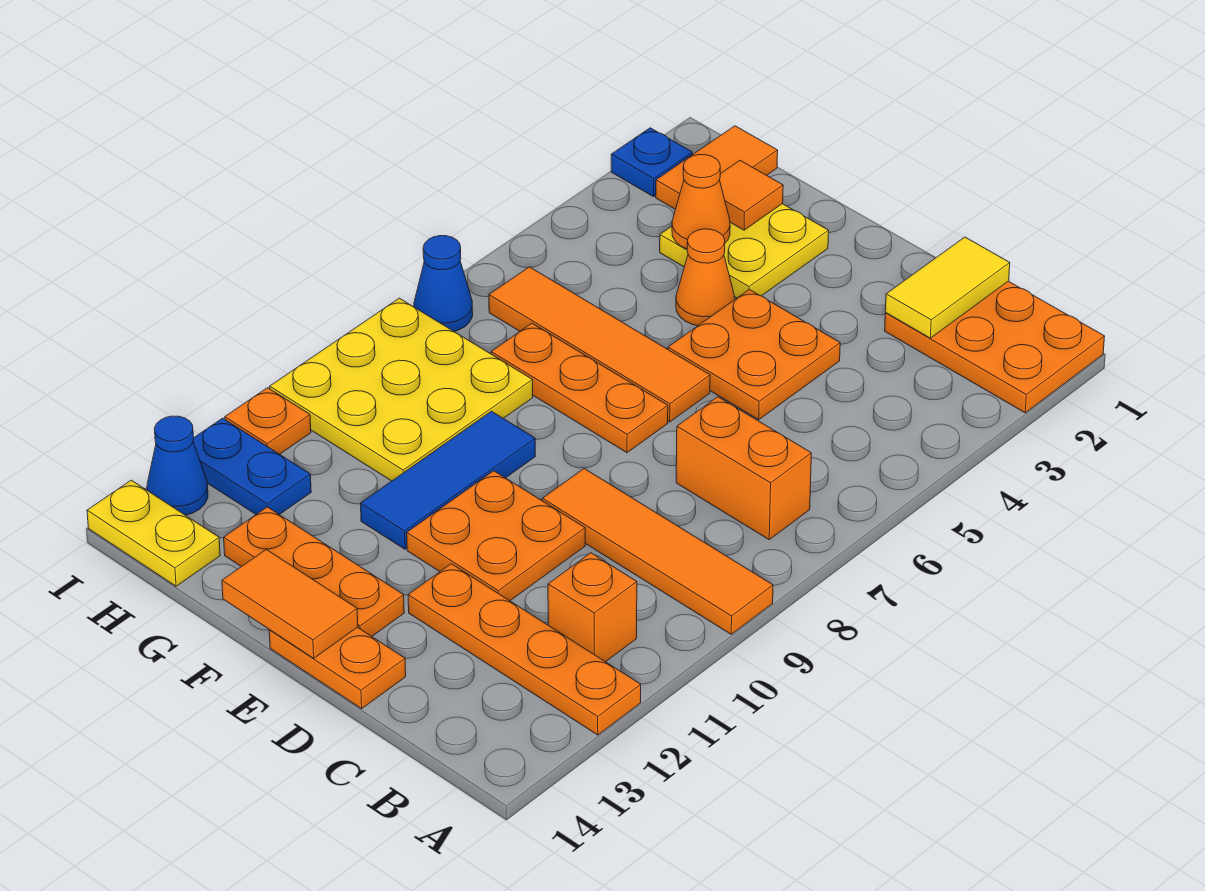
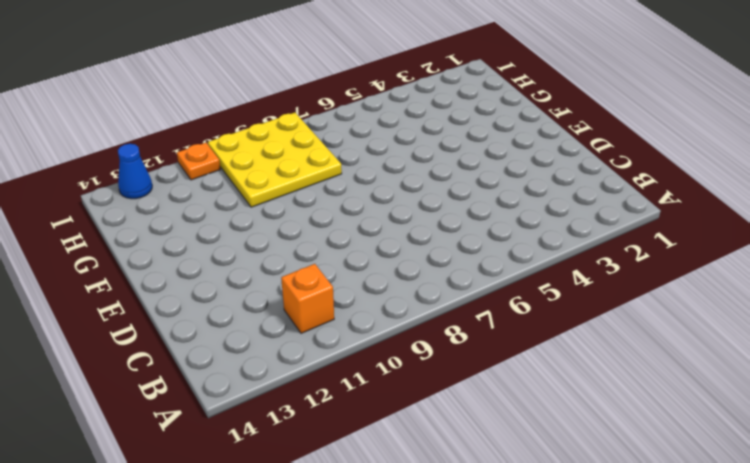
none -> orange 2x3 plate [885,281,1105,413]
none -> orange 1x4 tile [542,469,773,634]
none -> orange 1x4 plate [408,564,641,735]

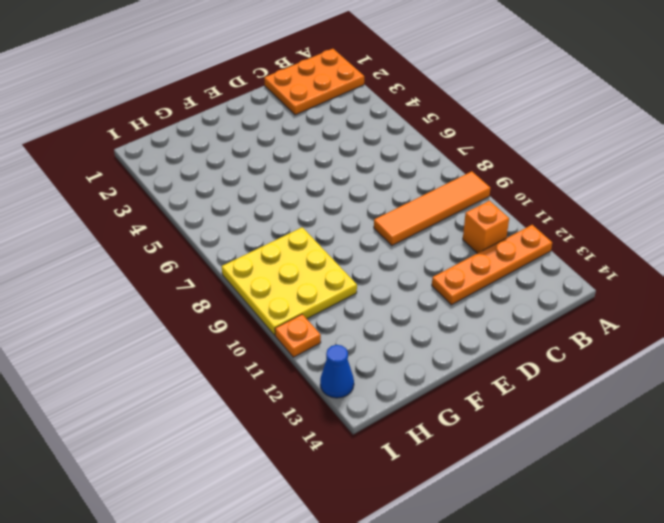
none -> orange 1x2 brick [676,397,811,540]
none -> orange 2x2 plate [668,289,840,420]
none -> orange 2x2 plate [407,471,585,601]

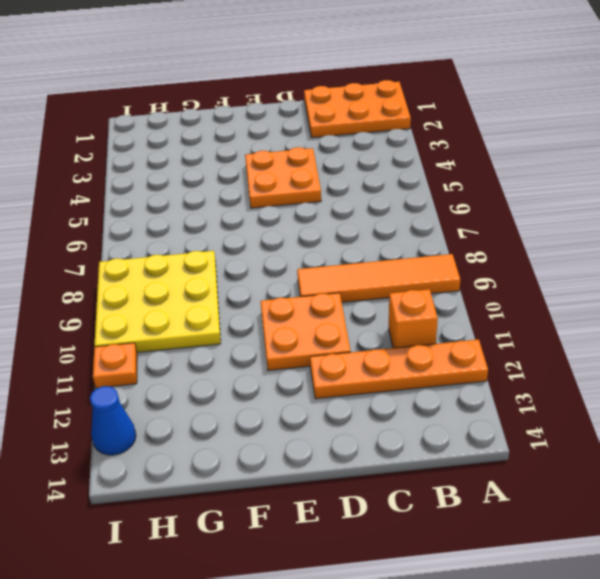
none -> orange 1x2 brick [676,397,811,540]
none -> orange 1x2 plate [269,627,406,709]
none -> orange 1x4 tile [489,267,710,422]

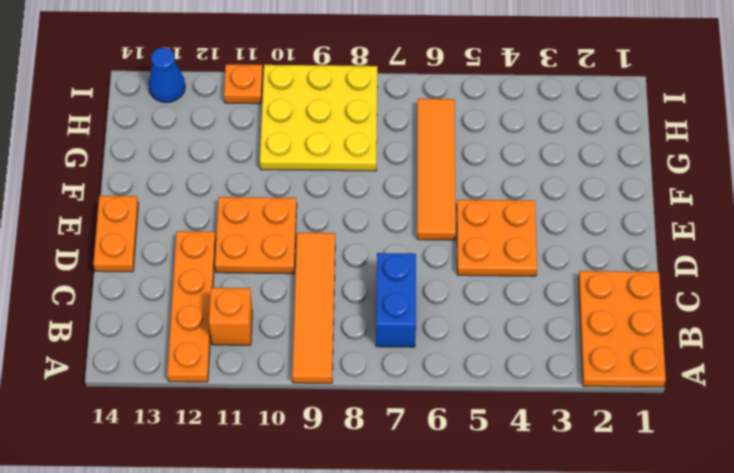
blue 1x2 brick [376,253,416,347] -> orange 1x2 brick [676,397,811,540]
none -> orange 1x3 plate [491,323,668,453]
none -> orange 1x3 plate [224,507,404,636]
none -> yellow 2x2 plate [660,204,829,298]

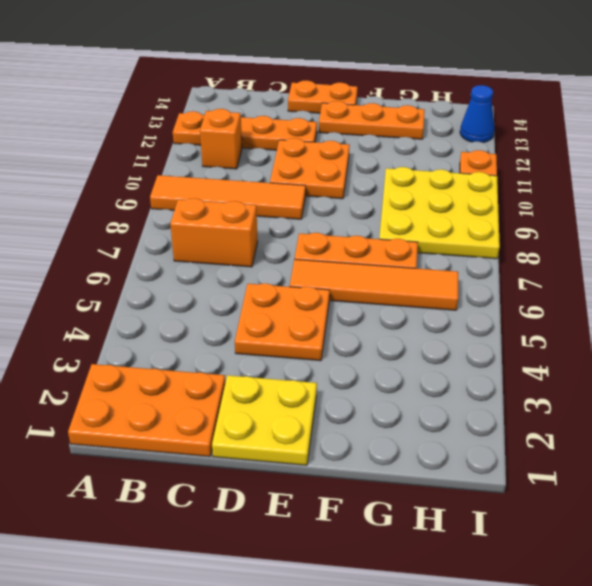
yellow 2x2 plate [212,375,317,465] -> yellow 2x2 plate moved to [660,204,829,298]
none -> orange 1x1 cone [676,229,735,325]
none -> blue 1x3 tile [361,411,535,549]
none -> orange 1x2 tile [656,126,778,209]

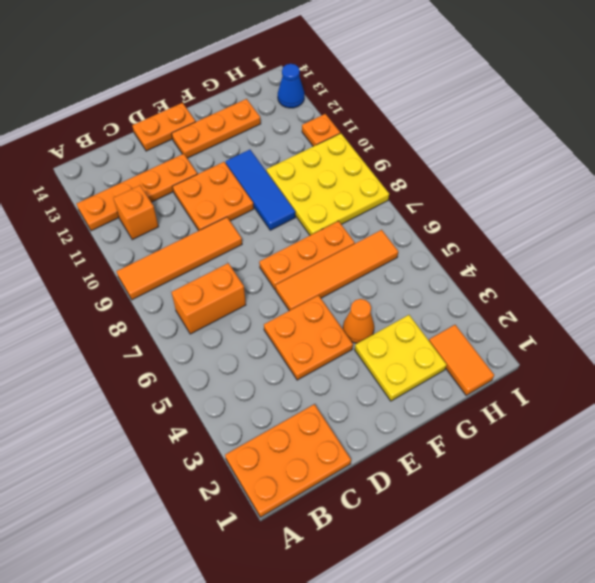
none -> blue 1x2 plate [193,418,311,515]
none -> yellow 1x2 plate [87,480,220,586]
none -> blue 1x1 plate [611,128,692,197]

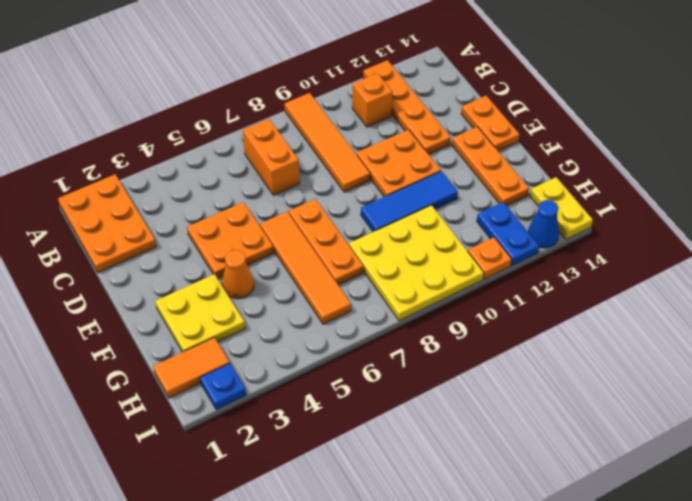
none -> blue 1x1 cone [414,236,473,331]
none -> yellow 1x2 tile [885,237,1010,338]
none -> orange 1x2 tile [222,549,358,658]

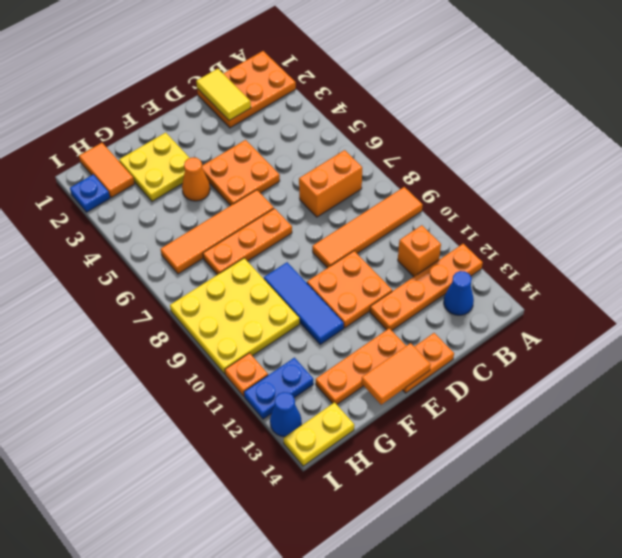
blue 1x1 cone [444,271,474,315] -> blue 1x1 cone moved to [414,236,473,331]
none -> orange 1x1 tile [720,161,783,230]
none -> orange 1x1 cone [672,155,730,249]

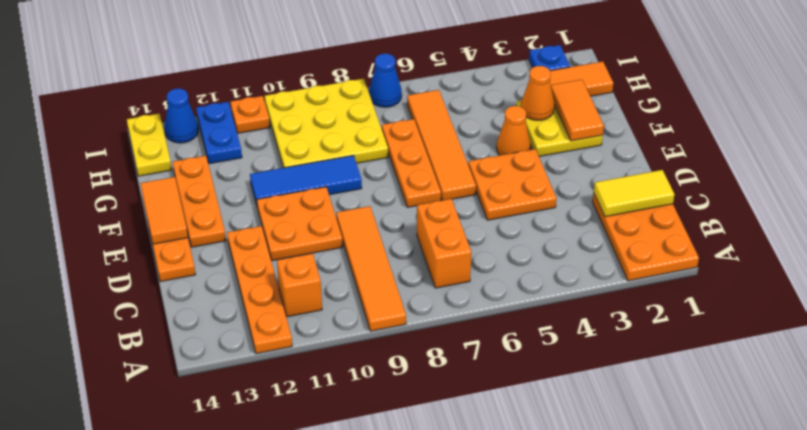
orange 1x2 tile [551,80,604,141] -> orange 1x1 tile [720,161,783,230]

